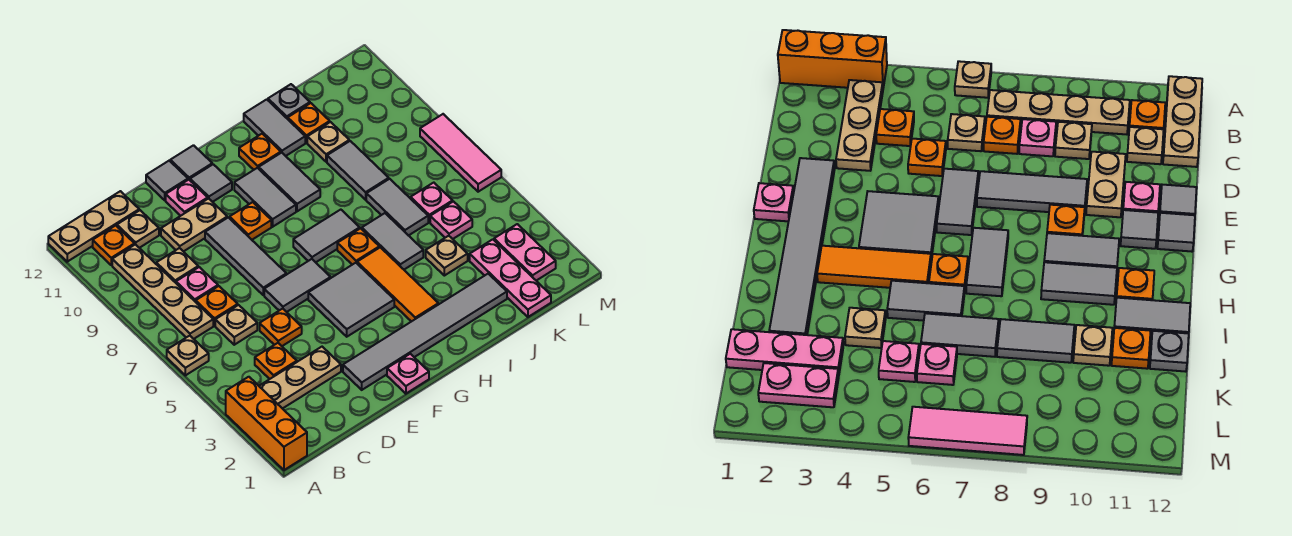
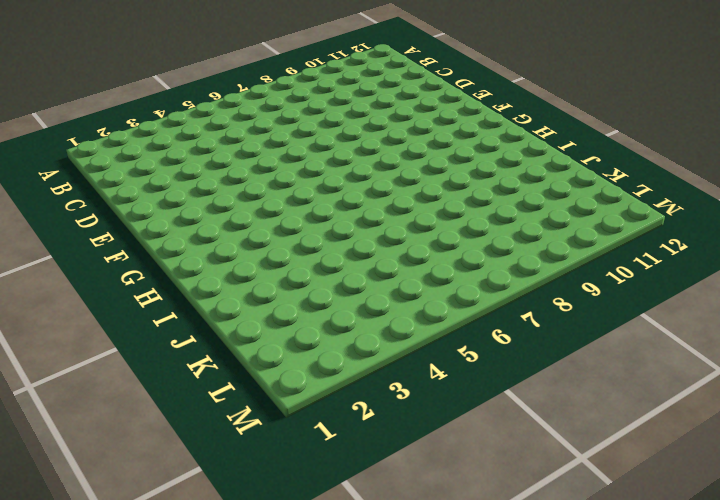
none -> orange 1x3 brick [226,377,307,470]
none -> tan 1x1 plate [167,336,209,375]
none -> tan 1x3 plate [48,191,139,262]
none -> tan 1x3 plate [259,347,341,409]

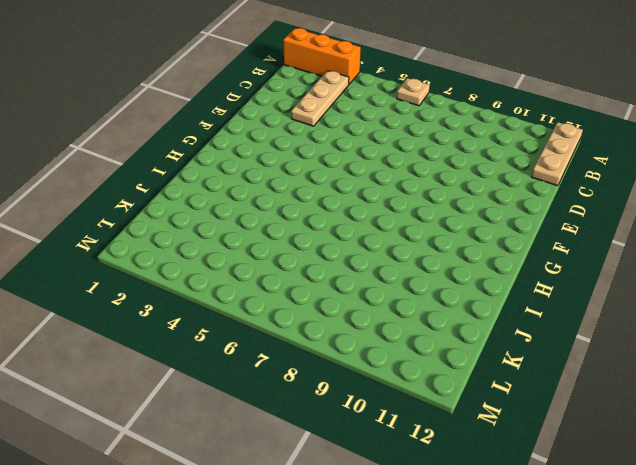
none -> tan 1x4 plate [112,244,213,339]
none -> orange 1x1 plate [93,225,135,265]
none -> orange 1x1 plate [255,343,297,379]
none -> tan 1x1 plate [215,305,257,345]

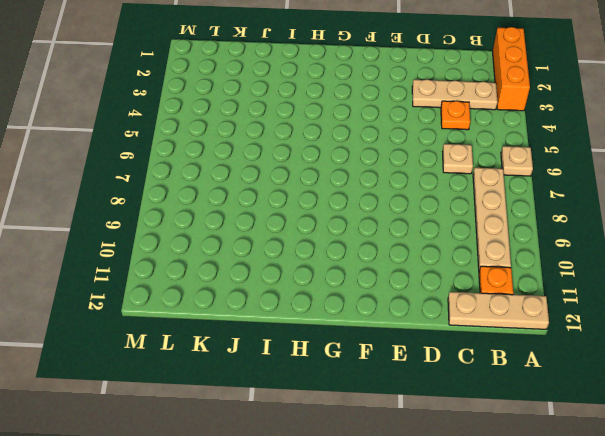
none -> orange 1x1 plate [196,286,238,326]
none -> pink 1x1 plate [176,267,218,302]
none -> tan 1x1 plate [156,248,198,283]
none -> tan 1x1 plate [117,210,159,248]

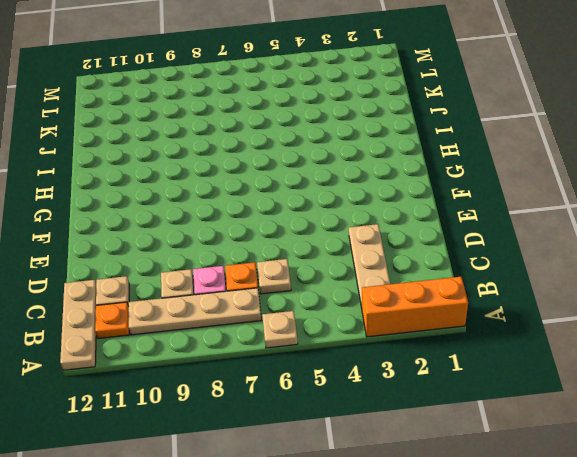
none -> orange 1x1 plate [255,343,297,379]
none -> orange 1x1 plate [260,309,302,346]
none -> tan 1x2 plate [161,199,227,252]
none -> grey 1x6 tile [343,274,507,390]

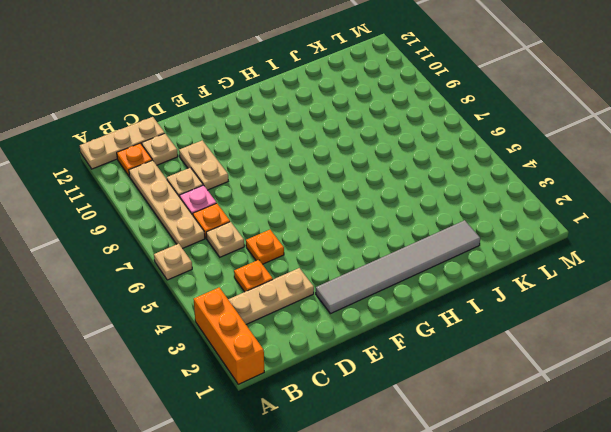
tan 1x2 plate [179,140,228,190] -> tan 1x2 plate turned to [161,199,227,252]
none -> grey 1x2 tile [264,259,331,312]
none -> grey 1x3 tile [205,217,286,295]
none -> pink 1x1 plate [166,180,208,216]
none -> grey 1x1 tile [146,161,188,200]

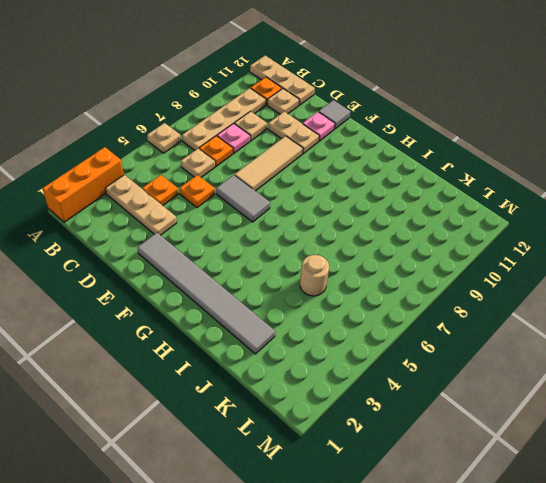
tan 1x3 tile [235,136,303,191] -> grey 1x3 tile [205,217,286,295]
tan 1x1 round brick [300,255,329,296] -> none
none -> pink 1x1 plate [387,354,429,394]
none -> grey 2x2 tile [308,263,394,337]
none -> orange 1x1 plate [230,202,271,240]
none -> grey 1x1 tile [190,164,232,202]

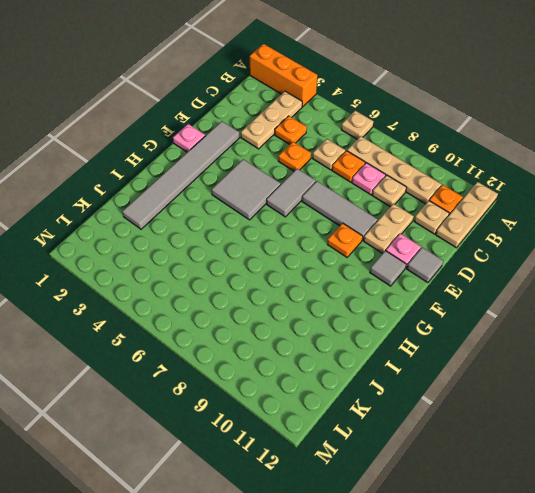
none -> grey 1x1 tile [170,145,212,180]
none -> grey 1x2 tile [293,210,360,262]
none -> grey 1x2 tile [234,168,296,227]
none -> orange 1x3 tile [357,247,438,322]

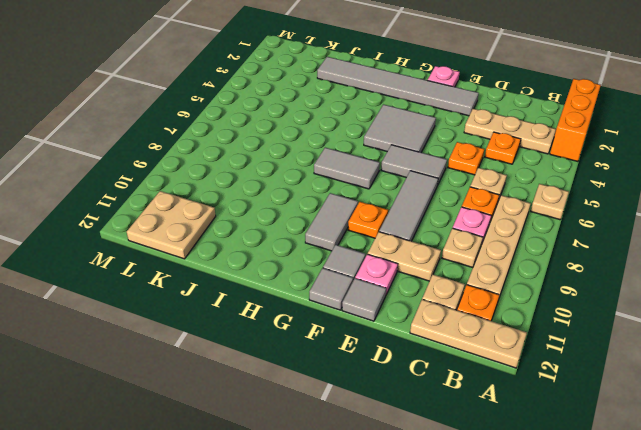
tan 2x2 plate [127,191,216,259] -> none
none -> orange 1x3 tile [357,247,438,322]
none -> orange 1x1 plate [337,228,379,265]
none -> grey 1x2 tile [259,153,320,211]
none -> orange 1x1 plate [239,134,281,170]

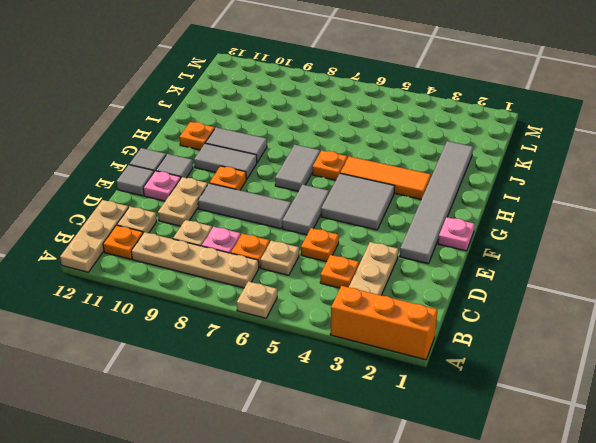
none -> grey 1x2 tile [362,213,423,269]
none -> grey 1x2 tile [244,99,305,156]
none -> tan 1x1 plate [426,236,468,276]
none -> grey 1x2 tile [366,179,428,236]

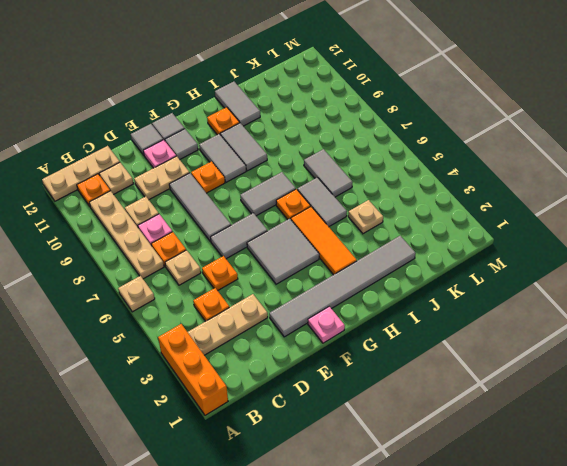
none -> grey 1x2 tile [327,141,389,200]
none -> tan 1x1 plate [307,122,349,162]
none -> orange 1x1 plate [288,103,330,143]
none -> grey 1x1 plate [268,84,310,119]

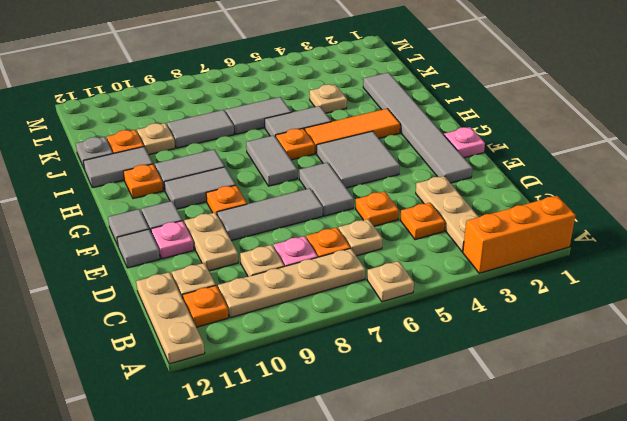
none -> pink 1x3 plate [470,239,551,317]
none -> pink 1x1 plate [430,201,472,239]
none -> pink 1x1 plate [411,183,453,222]
none -> pink 1x2 plate [494,224,556,281]

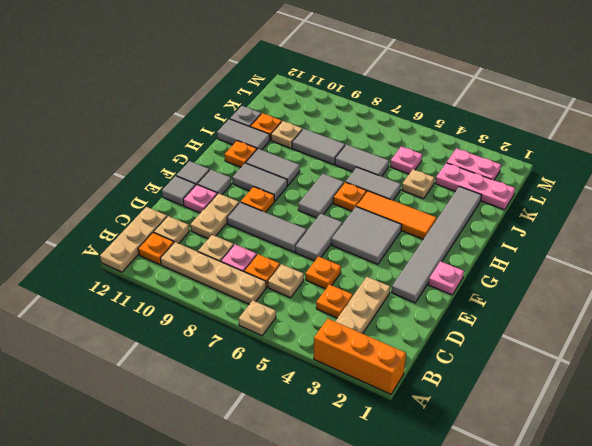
none -> pink 1x1 plate [411,183,453,222]
none -> pink 1x3 tile [420,114,501,192]

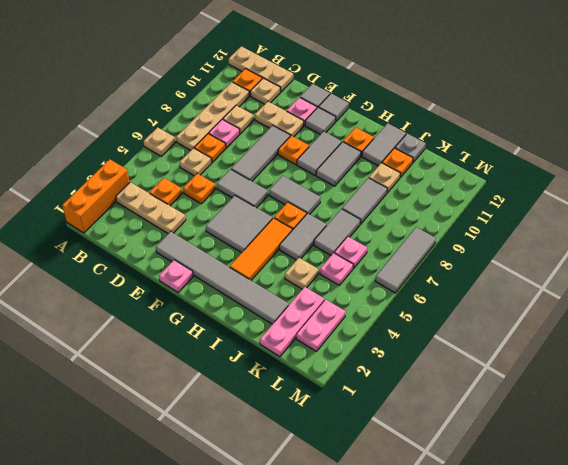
grey 1x3 tile [375,227,436,293] -> pink 1x3 tile [420,114,501,192]

